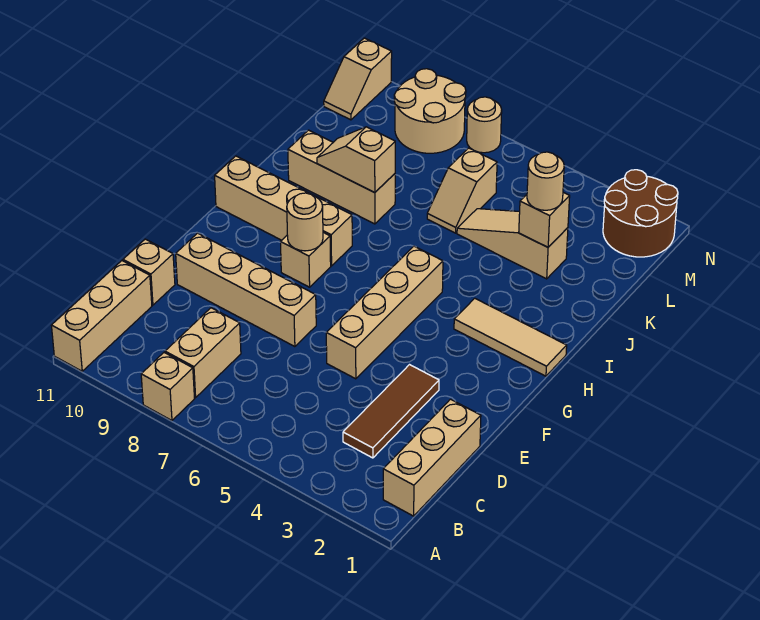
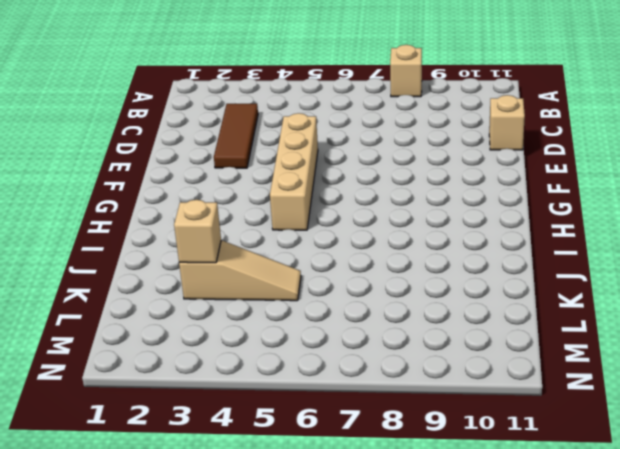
none -> tan 1x3 brick [51,261,152,371]
none -> tan 1x3 brick [383,399,481,516]
none -> tan 1x2 brick [165,308,241,398]

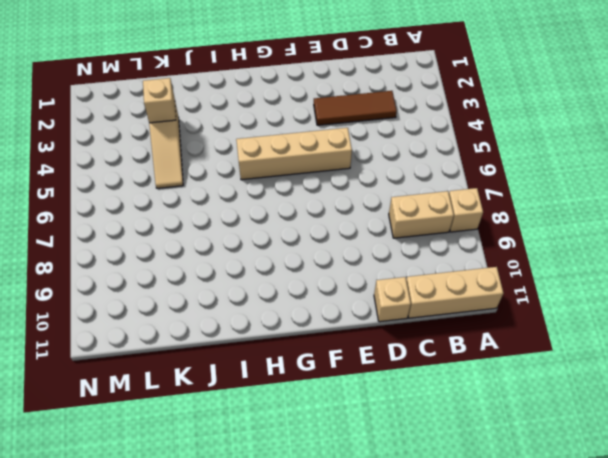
none -> tan 1x3 brick [383,399,481,516]
none -> tan 1x4 brick [176,233,316,347]
none -> tan 1x1 brick [281,232,331,287]

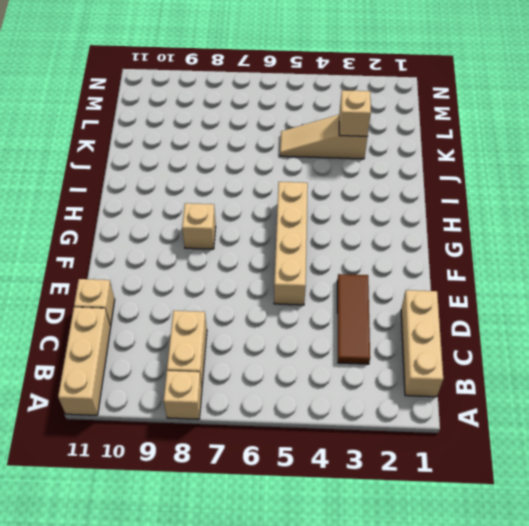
none -> tan 1x4 brick [176,233,316,347]
none -> tan 1x3 tile [454,298,567,376]
none -> tan 1x4 brick [215,156,352,266]

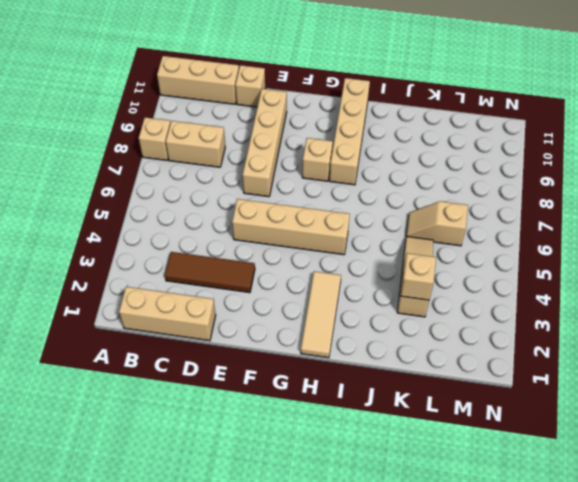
none -> tan 1x3 brick [288,130,395,224]
none -> brown 2x2 round brick [603,170,678,257]
none -> tan 2x2 round brick [394,69,466,153]

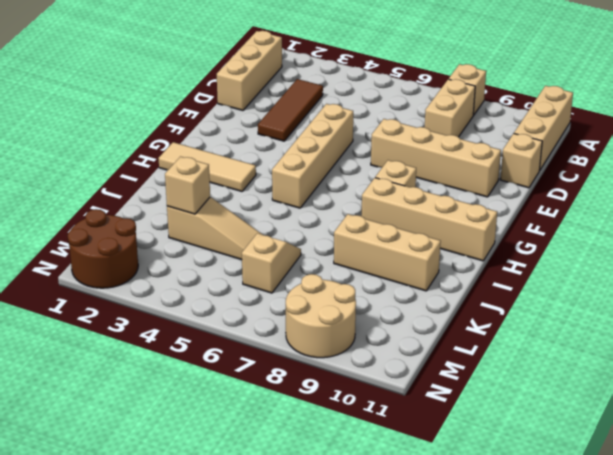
none -> tan 1x2 slope [324,38,392,120]
none -> tan 1x1 round brick [467,97,502,153]
none -> tan 1x1 round brick [287,193,323,251]

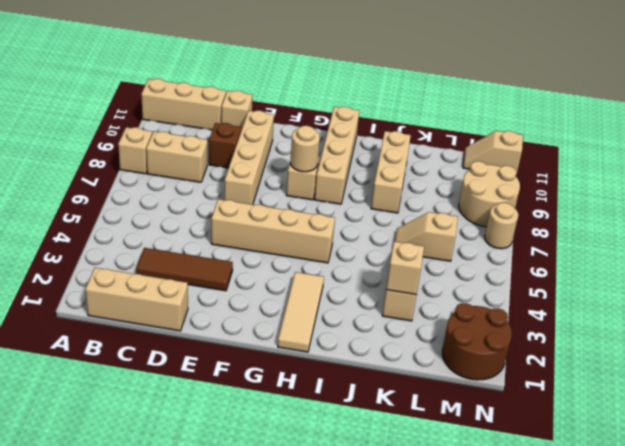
brown 1x1 brick [209,123,241,168] -> none
none -> tan 1x2 slope [317,127,395,193]
none -> tan 1x1 round brick [527,152,564,210]

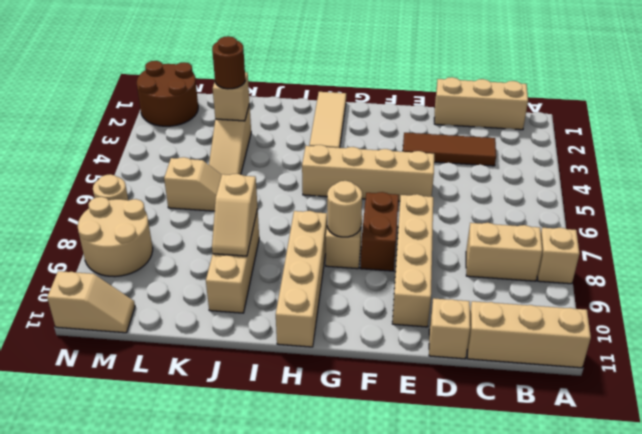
brown 1x2 brick [360,192,399,271] -> none
brown 1x1 round brick [212,36,245,89] -> tan 1x1 round brick [527,152,564,210]

